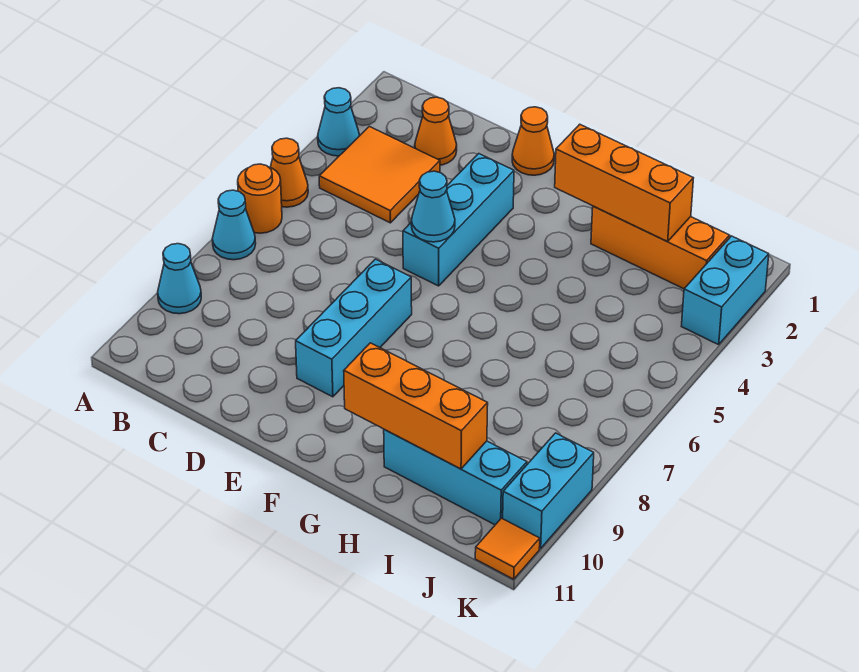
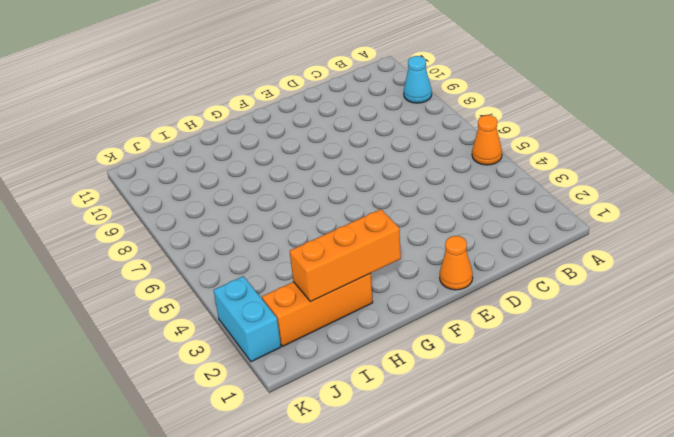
none -> cyan 1x1 cone [318,88,359,156]
none -> orange 1x1 round brick [238,164,282,233]
none -> cyan 1x1 cone [212,190,256,260]

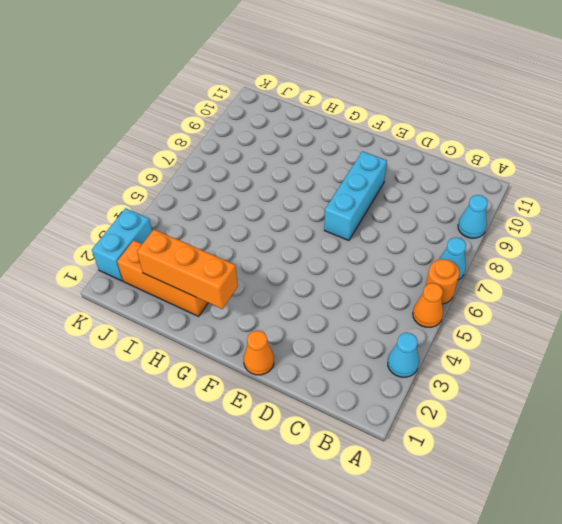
none -> orange 2x2 tile [319,127,440,223]
none -> orange 1x1 cone [415,97,457,165]
none -> cyan 1x3 brick [403,154,514,286]

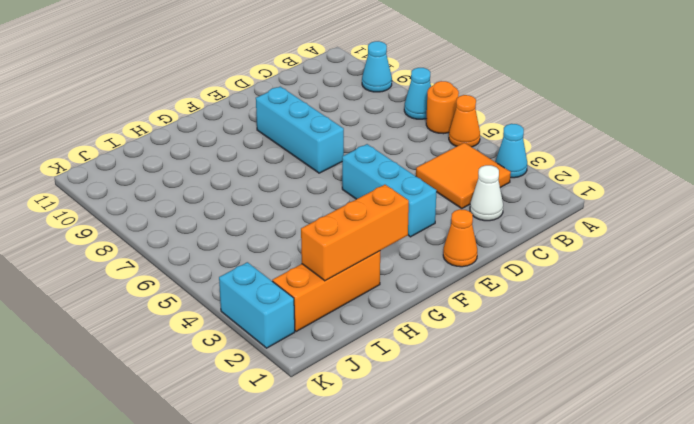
white 1x1 cone [470,165,503,221] -> orange 1x1 cone [415,97,457,165]
none -> cyan 1x3 brick [384,430,527,525]
none -> cyan 1x2 brick [503,433,594,548]
none -> orange 1x1 tile [475,518,540,579]

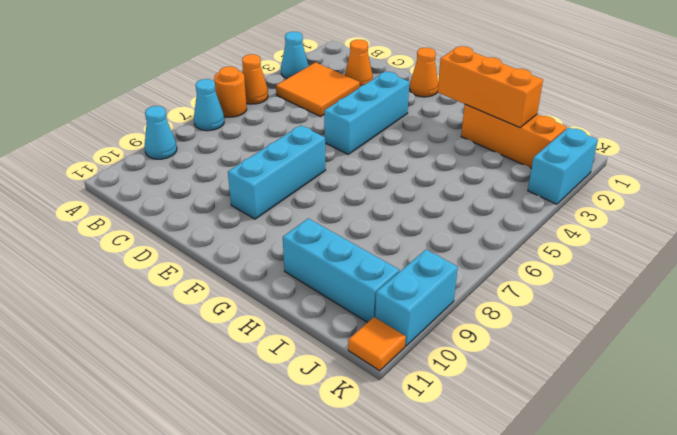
none -> cyan 1x1 cone [411,171,455,242]
none -> orange 1x3 brick [344,343,488,469]

